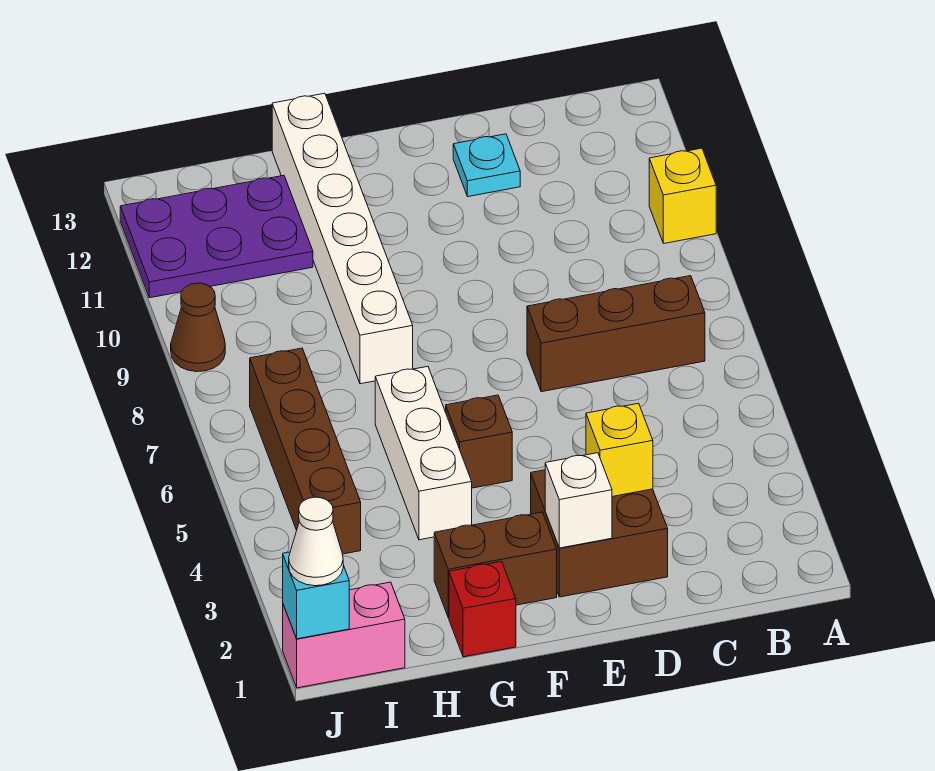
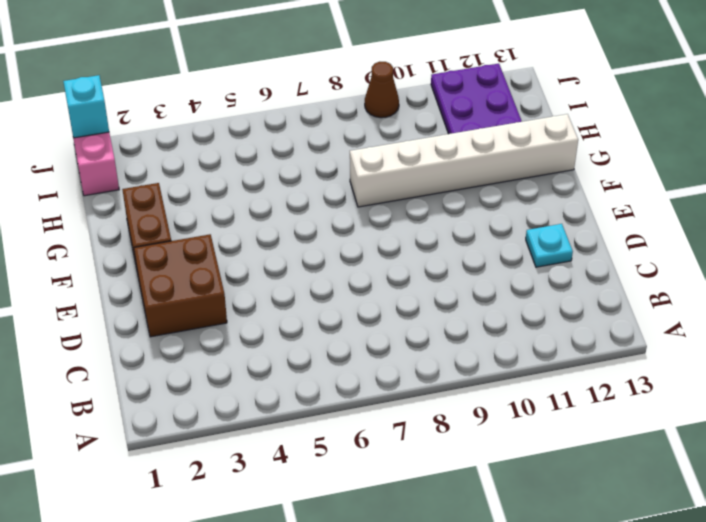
none -> yellow 1x1 brick [649,148,716,243]
none -> brown 1x3 brick [527,276,705,392]
none -> brown 1x1 brick [446,395,512,488]

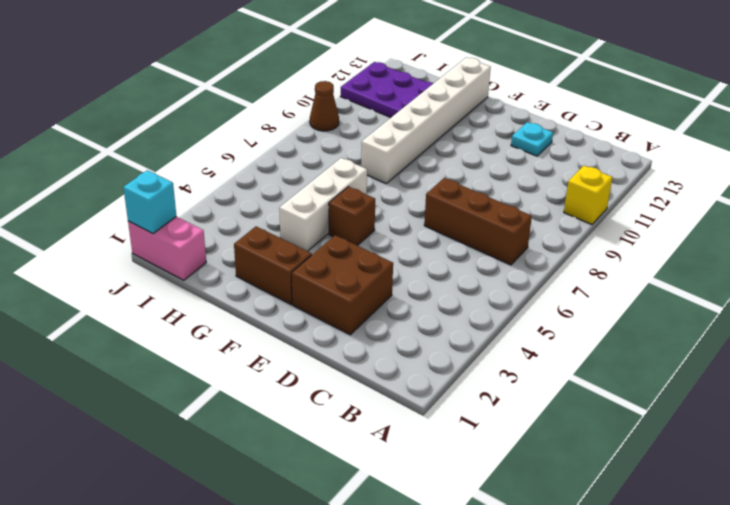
none -> red 1x1 brick [449,561,516,657]
none -> brown 1x4 brick [250,348,361,554]
none -> yellow 1x1 brick [586,403,653,497]

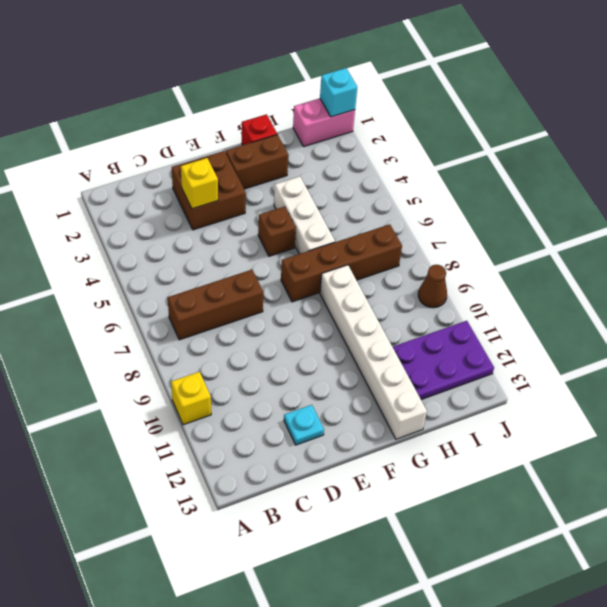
brown 1x4 brick [281,224,402,302] -> brown 1x4 brick turned to [250,348,361,554]
none -> white 1x1 brick [545,453,612,548]
none -> white 1x1 cone [289,497,343,586]

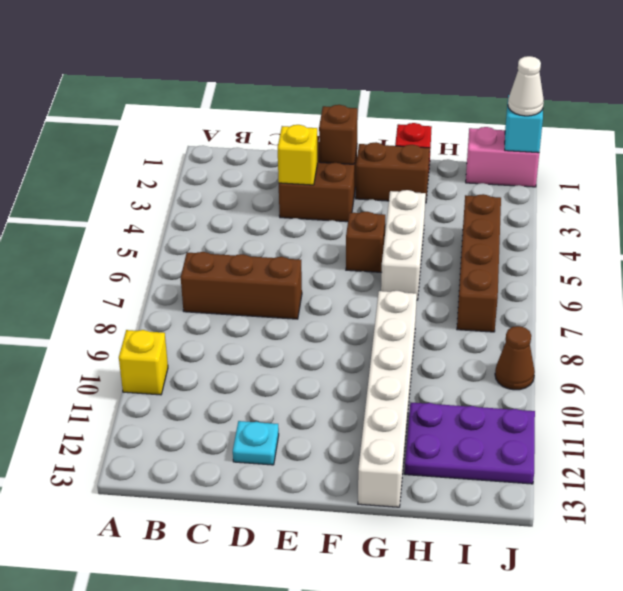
brown 1x1 brick [319,105,358,164] -> white 1x1 brick [545,453,612,548]

